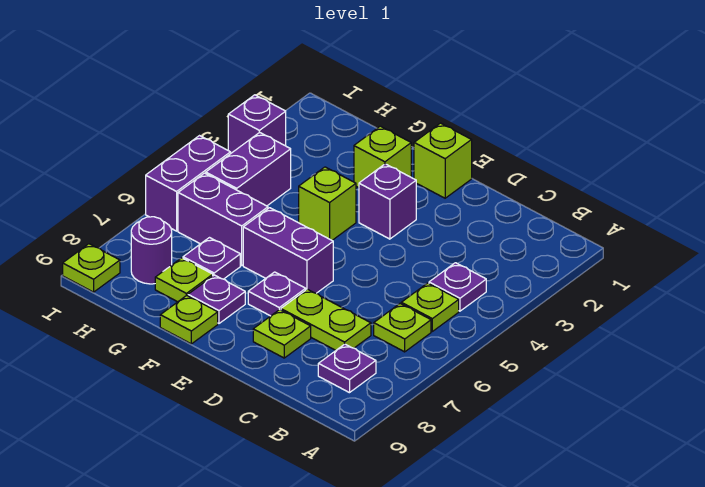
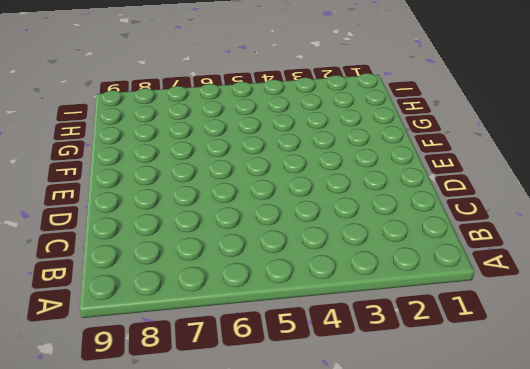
none -> purple 1x1 plate [429,263,486,311]
none -> lime 1x1 plate [401,283,459,331]
none -> lime 1x1 plate [374,304,431,352]

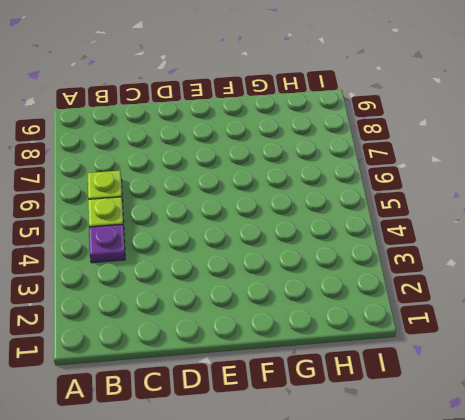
none -> purple 1x1 plate [318,344,376,393]
none -> lime 1x2 plate [281,289,371,350]
none -> lime 1x1 plate [253,310,311,358]

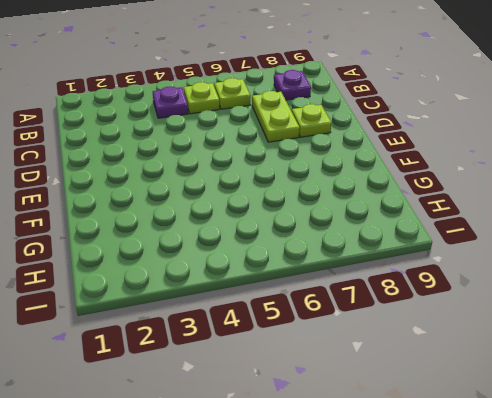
none -> lime 1x1 brick [414,123,472,198]
none -> purple 1x1 brick [359,164,416,239]
none -> purple 1x2 brick [243,208,333,293]

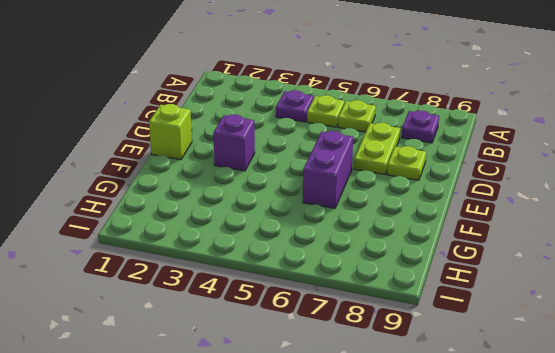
none -> purple 1x1 plate [248,272,306,316]
none -> lime 1x1 brick [354,126,411,188]
none -> lime 1x1 brick [299,167,356,240]

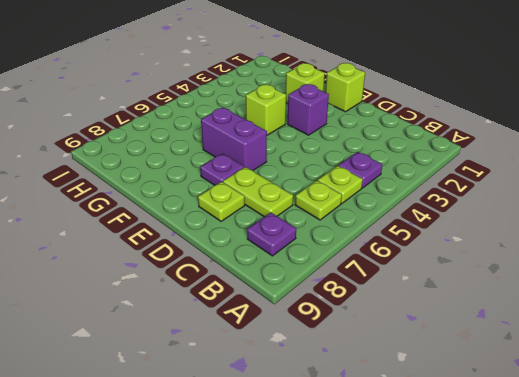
none -> purple 1x1 plate [188,275,245,323]
none -> lime 1x1 plate [160,295,218,344]
none -> purple 1x2 brick [178,173,268,265]

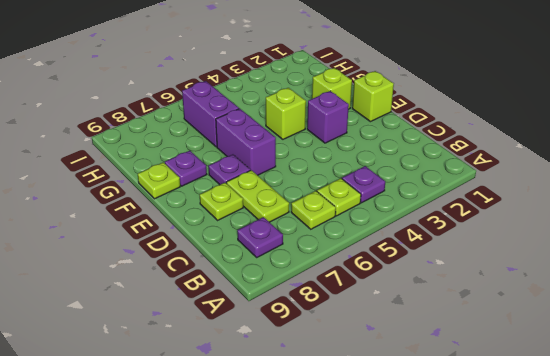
none -> purple 1x1 plate [183,238,240,279]
none -> lime 1x1 plate [155,258,213,302]
none -> purple 1x2 brick [206,132,291,206]

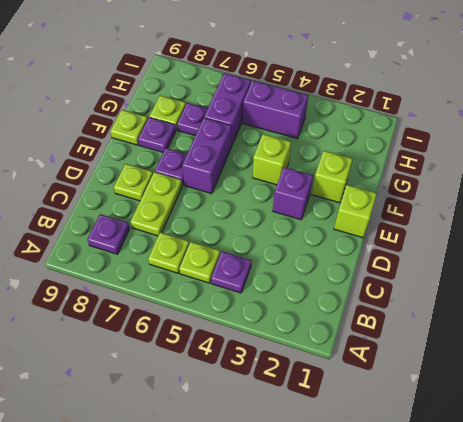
none -> purple 1x1 round brick [131,217,172,284]
none -> purple 1x1 brick [228,95,286,153]
none -> purple 1x2 brick [146,136,231,231]

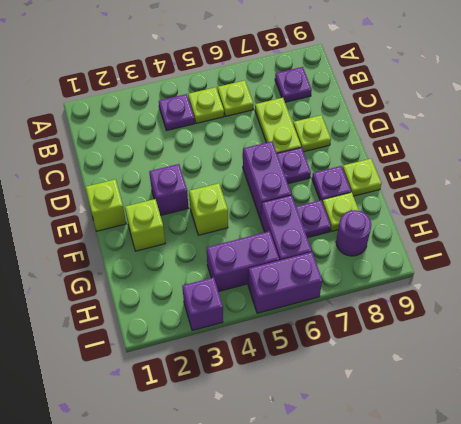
none -> lime 1x1 plate [63,244,120,292]

